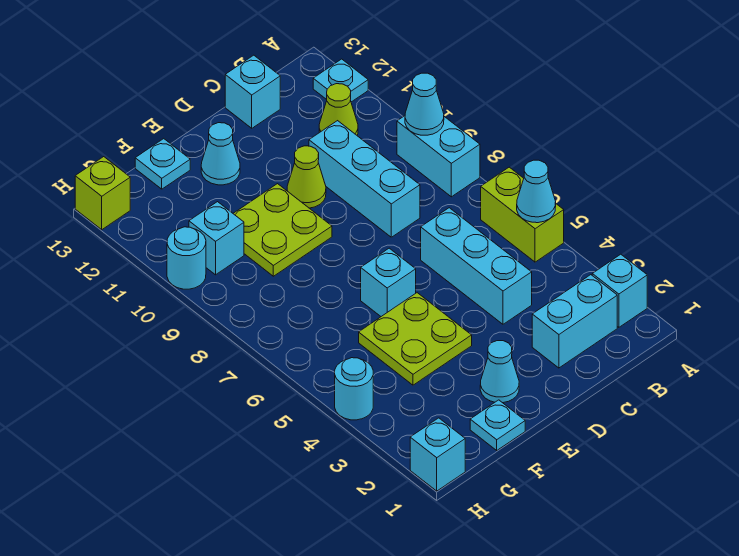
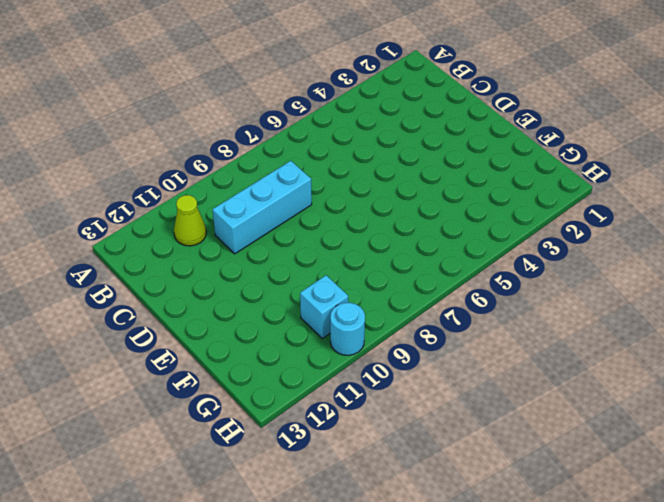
none -> cyan 1x1 brick [592,254,647,327]
none -> lime 1x2 brick [481,167,564,262]
none -> cyan 1x2 brick [397,116,480,197]

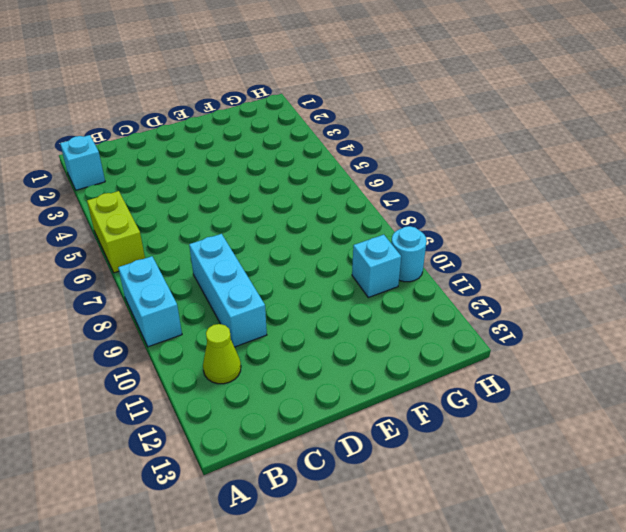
none -> cyan 1x1 plate [313,59,368,102]
none -> cyan 1x2 brick [532,275,617,368]
none -> cyan 1x3 brick [421,208,532,324]

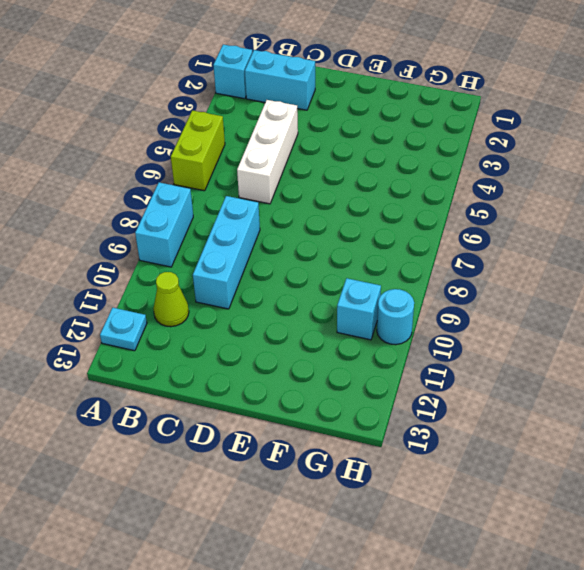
white 1x3 brick [237,100,298,204] -> cyan 1x3 brick [421,208,532,324]
none -> cyan 1x1 brick [225,55,280,128]
none -> lime 1x1 cone [287,146,326,208]
none -> cyan 1x1 cone [480,341,519,403]

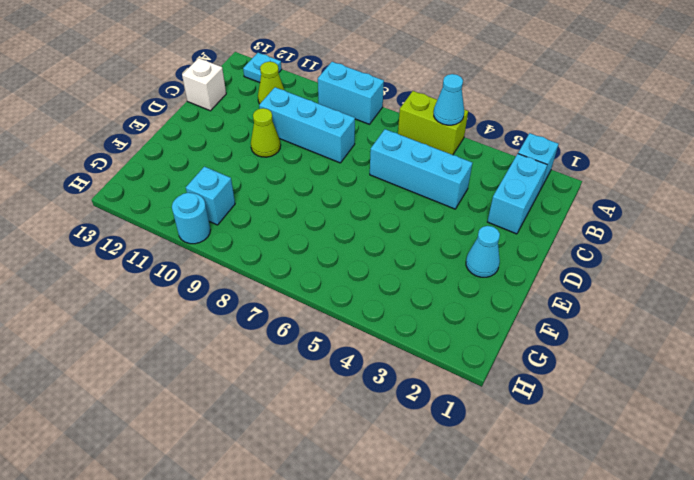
white 1x1 brick [182,58,226,111] -> cyan 1x1 brick [225,55,280,128]
none -> lime 2x2 plate [359,293,472,385]
none -> cyan 1x1 brick [361,248,416,316]
none -> lime 2x2 plate [233,184,332,276]

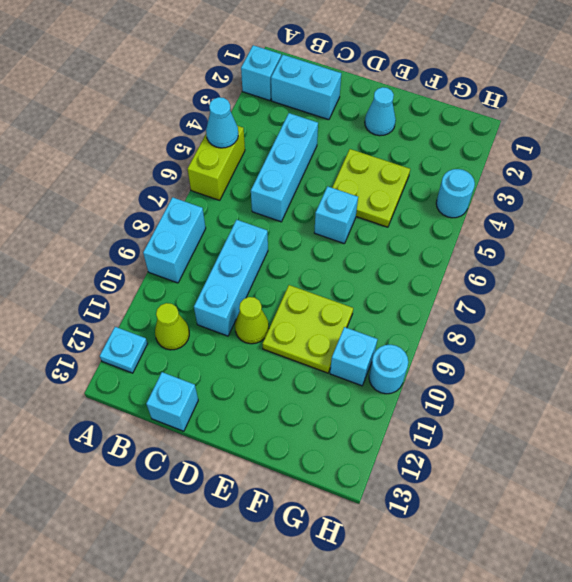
none -> cyan 1x1 cone [201,123,240,185]
none -> cyan 1x1 plate [470,400,525,450]
none -> cyan 1x1 plate [135,139,190,189]

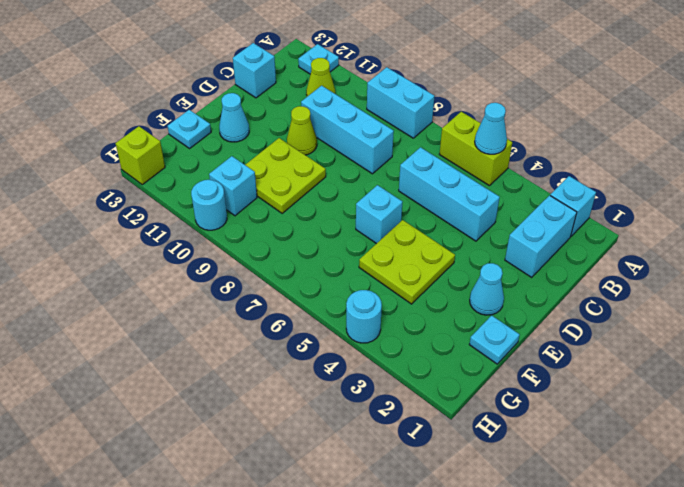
none -> cyan 1x1 brick [410,418,465,491]
none -> cyan 1x1 cone [405,73,444,135]

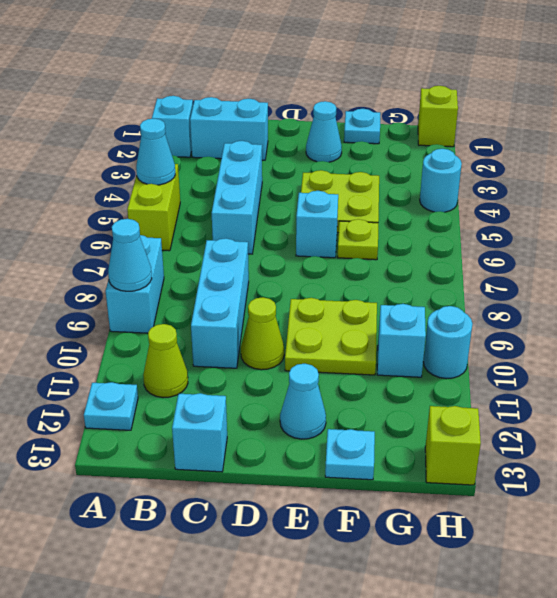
lime 1x1 plate [338,219,378,260] -> none
lime 1x1 brick [418,86,458,147] -> cyan 1x1 brick [410,418,465,491]

